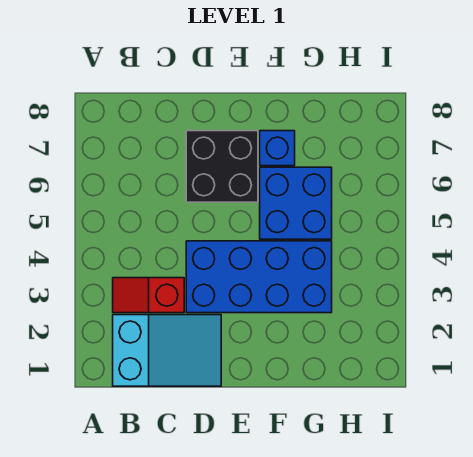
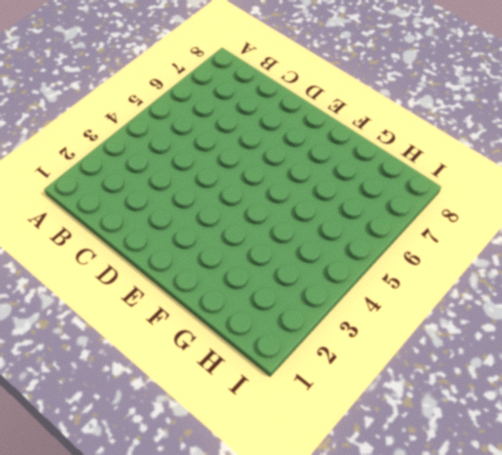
none -> cyan 2x3 slope [113,315,221,386]
none -> red 1x2 slope [113,278,184,313]

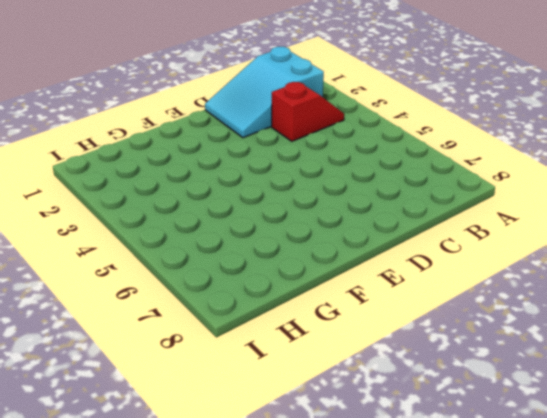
none -> blue 2x4 brick [186,241,332,313]
none -> black 2x2 brick [186,131,258,202]

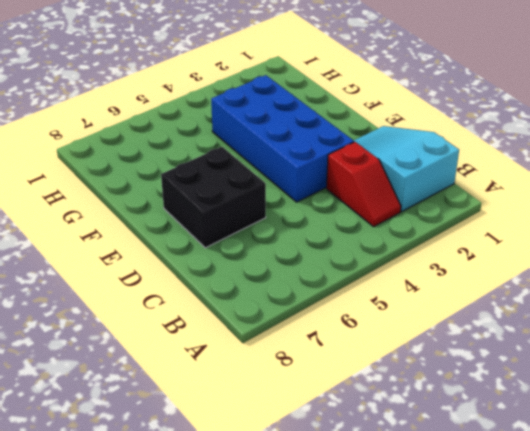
none -> blue 2x2 brick [260,167,332,239]
none -> blue 1x1 brick [260,131,295,166]

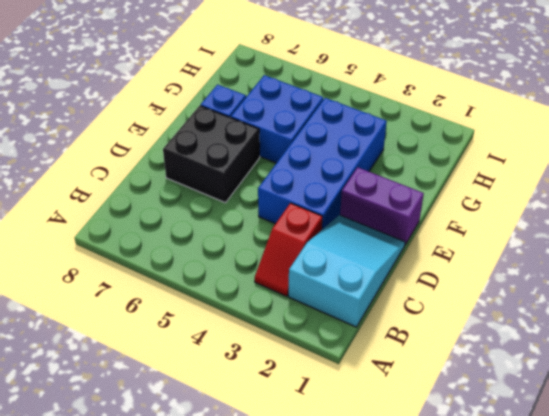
purple 1x2 brick [340,167,424,245] -> none

